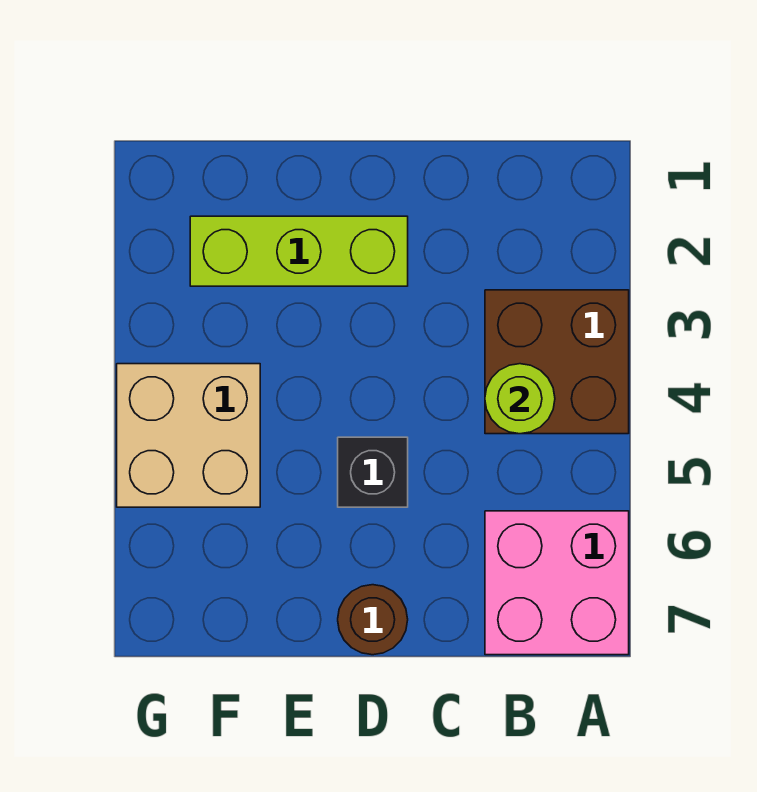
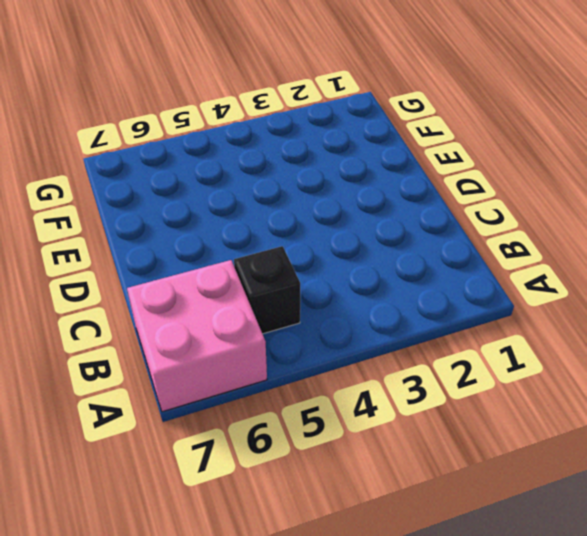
black 1x1 brick [234,246,300,334] -> black 1x1 brick moved to [338,437,408,507]
none -> brown 2x2 brick [485,290,629,434]
none -> lime 1x3 brick [190,216,408,286]

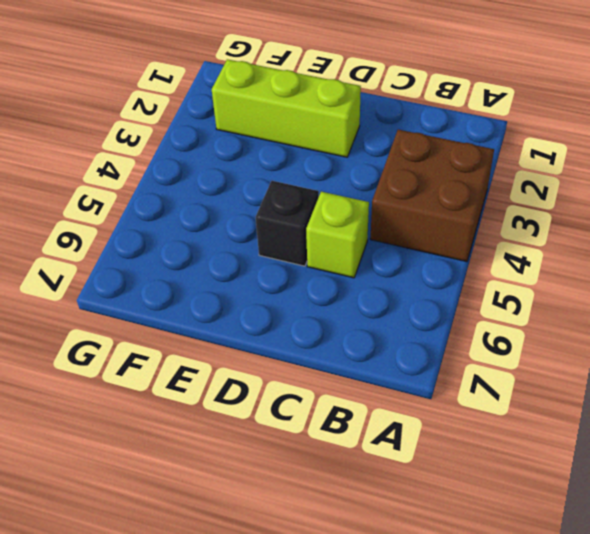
lime 1x1 brick [306,192,369,278] -> none
none -> pink 2x2 brick [485,511,629,655]
none -> brown 1x1 round brick [338,585,408,655]

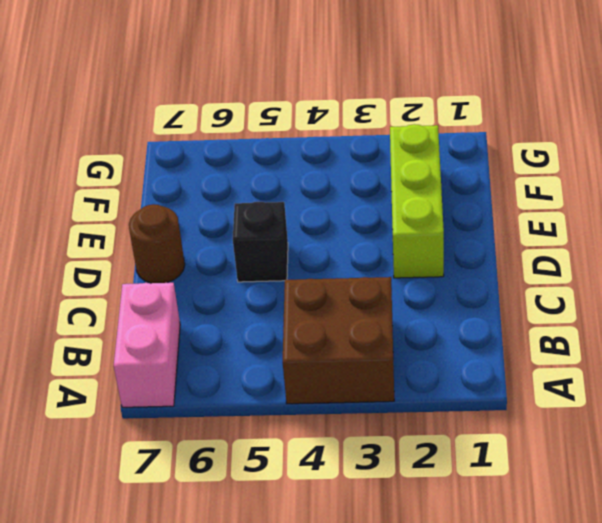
pink 1x2 brick [114,283,180,407] -> pink 2x2 brick [485,511,629,655]
none -> tan 2x2 brick [117,364,260,507]
none -> lime 1x1 round brick [485,364,555,434]

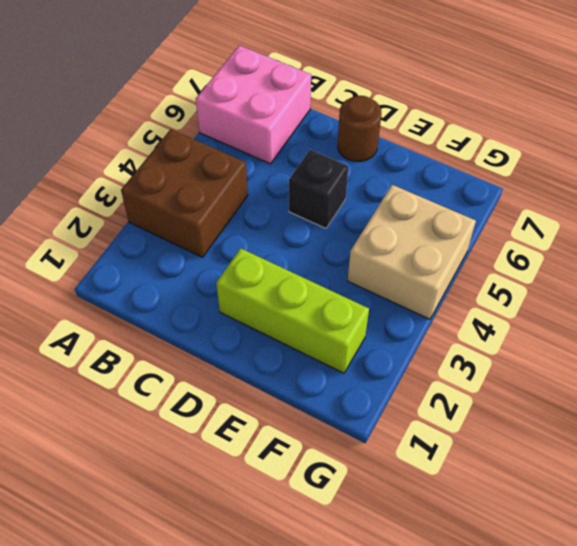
none -> lime 1x1 round brick [485,364,555,434]

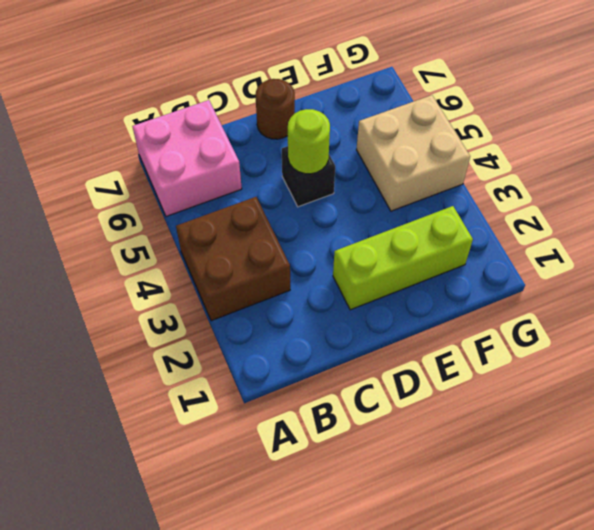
lime 1x1 round brick [288,109,330,174] -> lime 1x1 round brick moved to [485,364,555,434]

